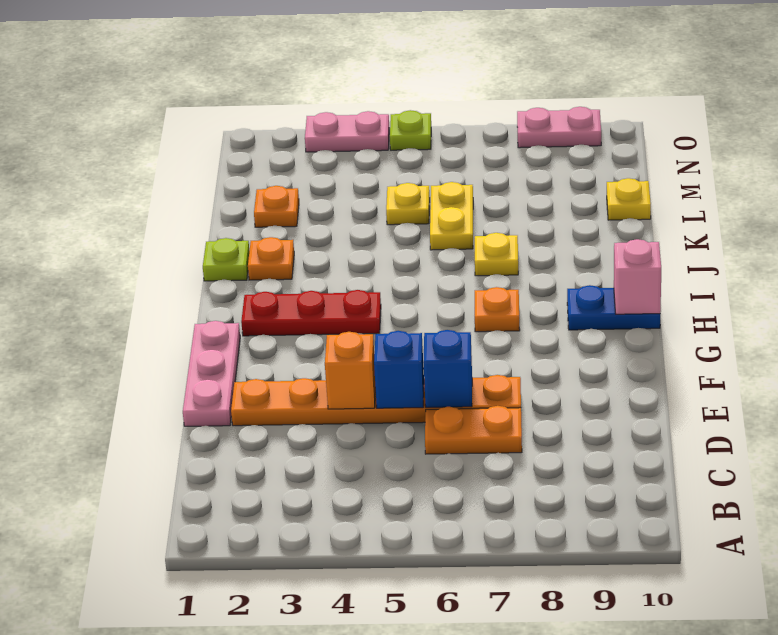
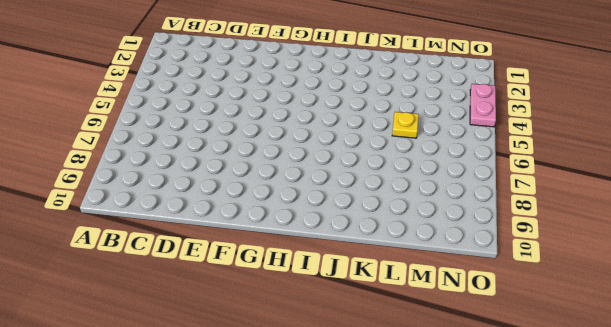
none -> orange 1x2 plate [425,406,522,454]
none -> pink 1x3 plate [183,321,240,426]
none -> orange 1x6 plate [231,375,521,426]

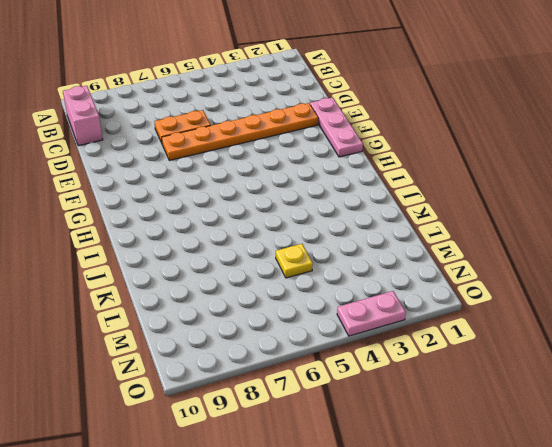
pink 1x2 brick [63,86,103,146] -> none
none -> red 1x3 plate [241,290,381,336]
none -> orange 1x1 plate [475,287,520,332]
none -> blue 1x2 plate [567,285,660,330]

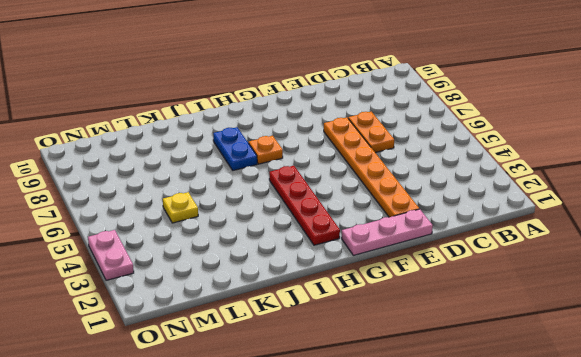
red 1x4 plate [269,166,340,245] -> red 1x3 plate [241,290,381,336]
blue 1x2 plate [213,127,257,171] -> blue 1x2 plate moved to [567,285,660,330]
none -> lime 1x1 plate [203,238,250,281]
none -> orange 1x1 plate [248,237,294,280]
none -> yellow 1x1 plate [475,233,518,276]

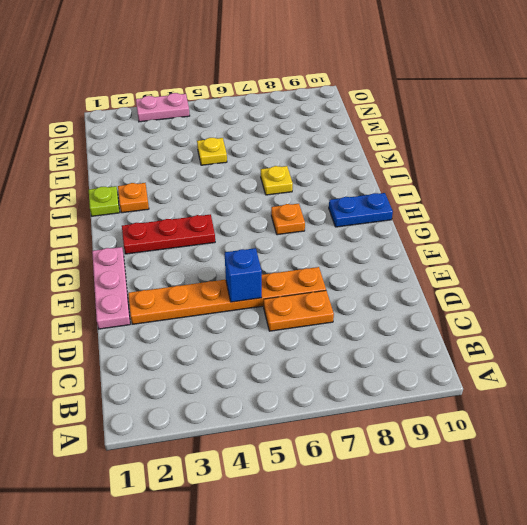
none -> yellow 1x2 plate [430,182,473,250]
none -> orange 1x1 plate [254,186,299,227]
none -> yellow 1x1 plate [607,178,651,220]

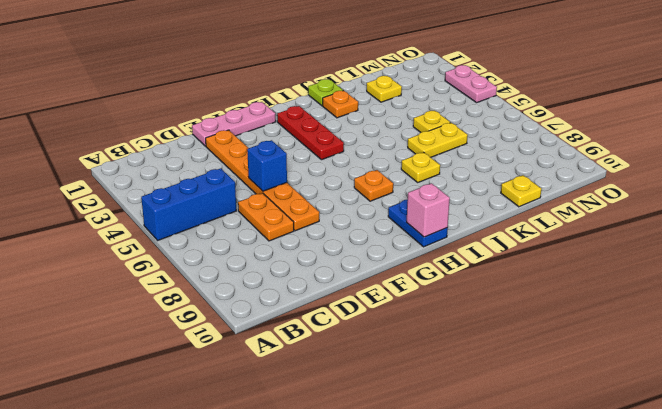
blue 1x3 brick [141,168,236,240] -> none
yellow 1x1 plate [367,76,402,102] -> orange 1x1 plate [254,186,299,227]
none -> lime 1x1 plate [390,110,431,150]
none -> pink 1x2 plate [517,107,601,148]
none -> orange 1x1 brick [325,332,375,409]

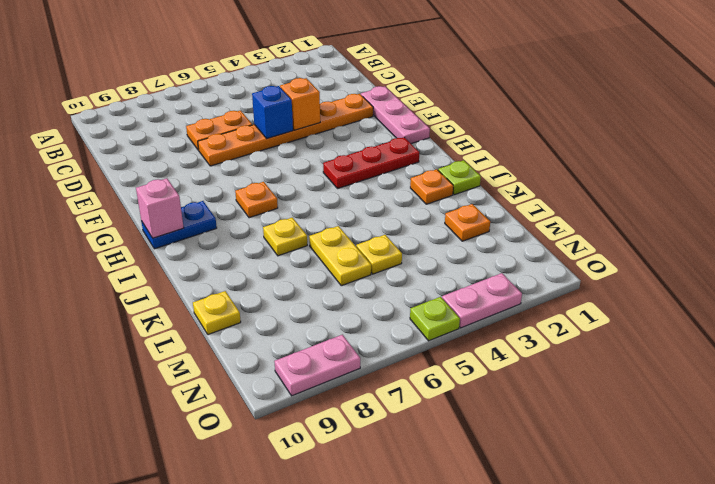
none -> blue 1x1 brick [423,330,472,407]

